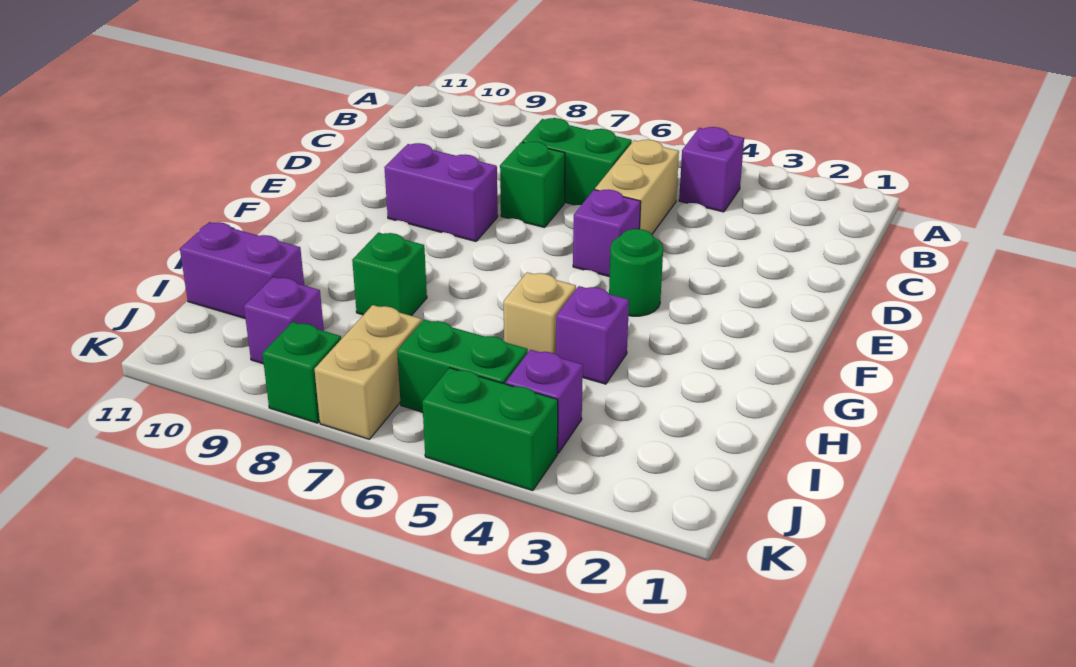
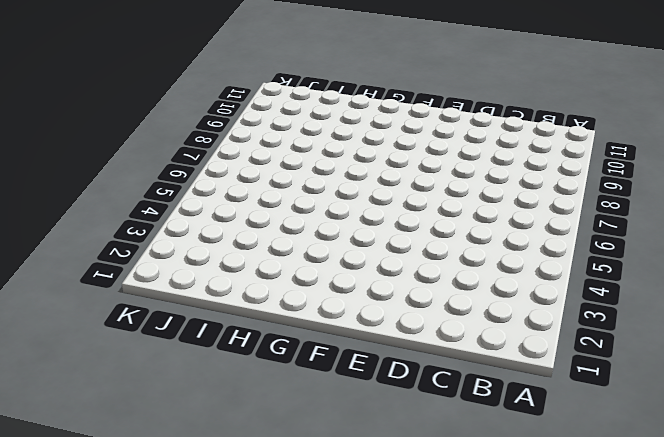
none -> purple 1x1 brick [679,127,744,212]
none -> tan 1x2 brick [595,140,679,234]
none -> green 1x2 brick [522,118,632,205]

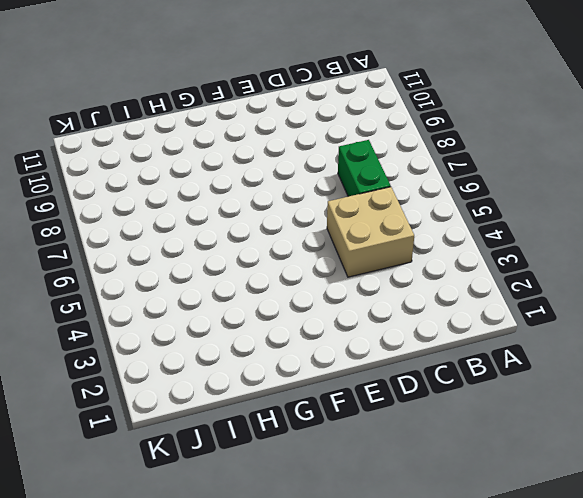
tan 2x2 brick [327,187,414,277] -> tan 1x2 brick [595,140,679,234]
none -> purple 1x1 brick [679,127,744,212]
none -> green 1x1 brick [500,142,565,228]
none -> purple 1x1 brick [573,189,641,277]

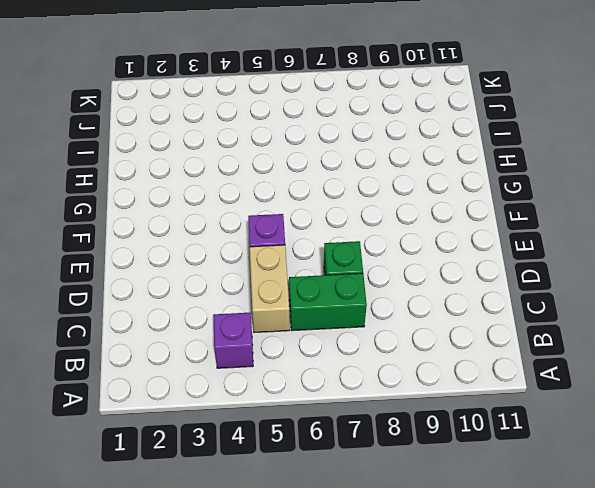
none -> purple 1x2 brick [384,143,498,241]
none -> green 1x1 round brick [609,229,663,316]
none -> purple 1x1 brick [556,286,629,384]

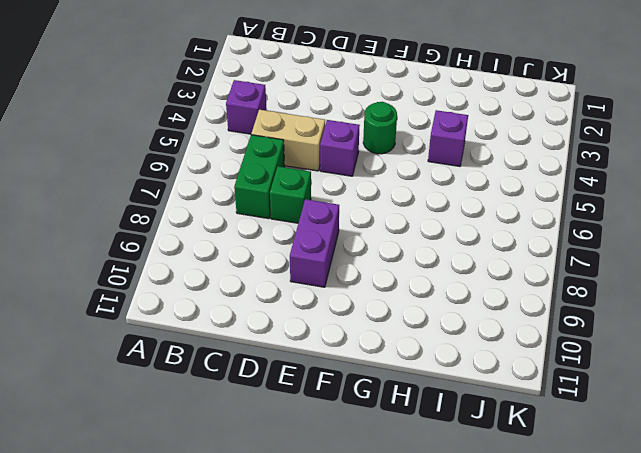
none -> tan 1x1 brick [504,272,576,354]
none -> green 1x1 brick [352,233,427,316]
none -> purple 1x2 brick [180,222,304,318]

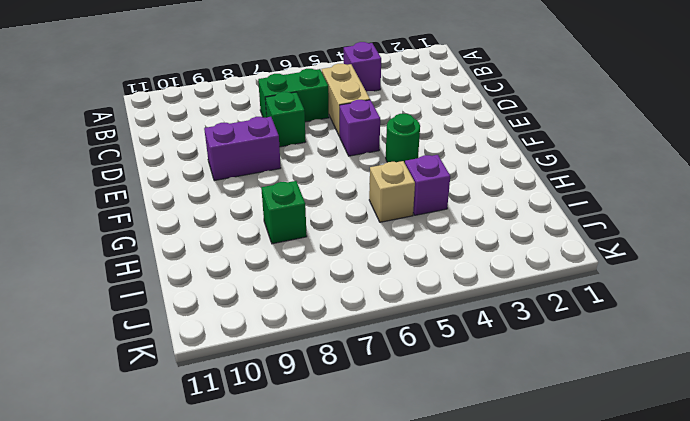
none -> purple 1x2 brick [180,222,304,318]
none -> purple 1x1 brick [506,350,583,453]
none -> green 1x2 brick [397,320,528,412]

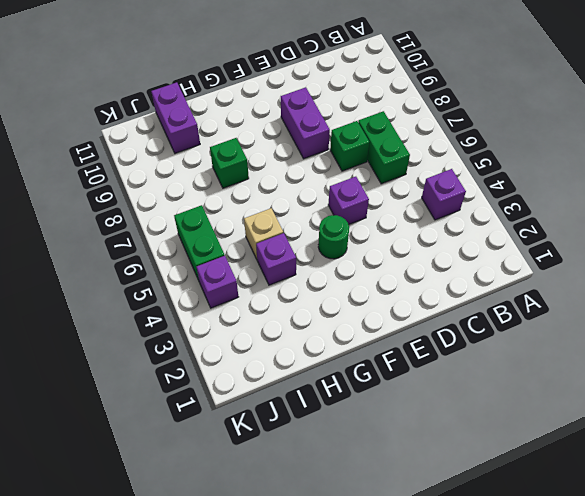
none -> tan 1x2 brick [595,140,679,234]
none -> tan 1x2 brick [314,305,422,439]
none -> purple 1x1 brick [244,277,324,364]

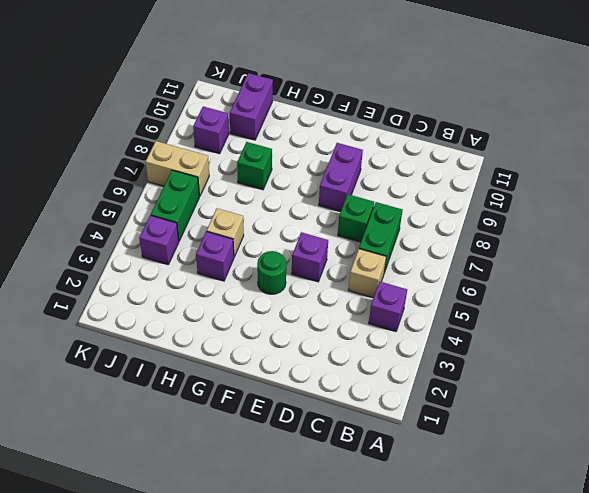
tan 1x1 brick [348,249,386,298] -> tan 1x2 brick [595,140,679,234]
none -> green 1x2 brick [422,368,558,491]
none -> green 1x1 brick [262,322,341,423]

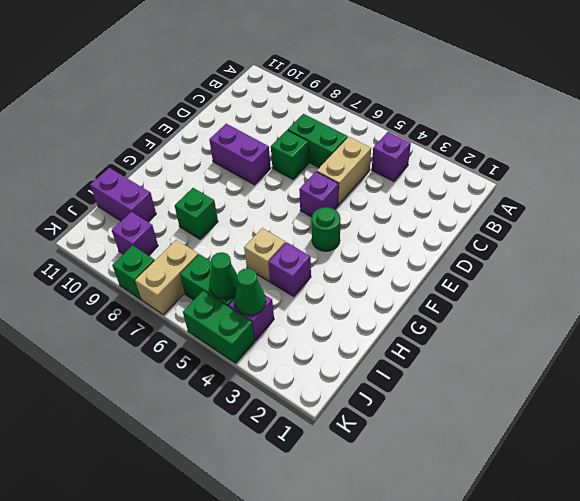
green 1x1 cone [234,268,266,315] -> none
green 1x1 cone [209,252,238,299] -> none

